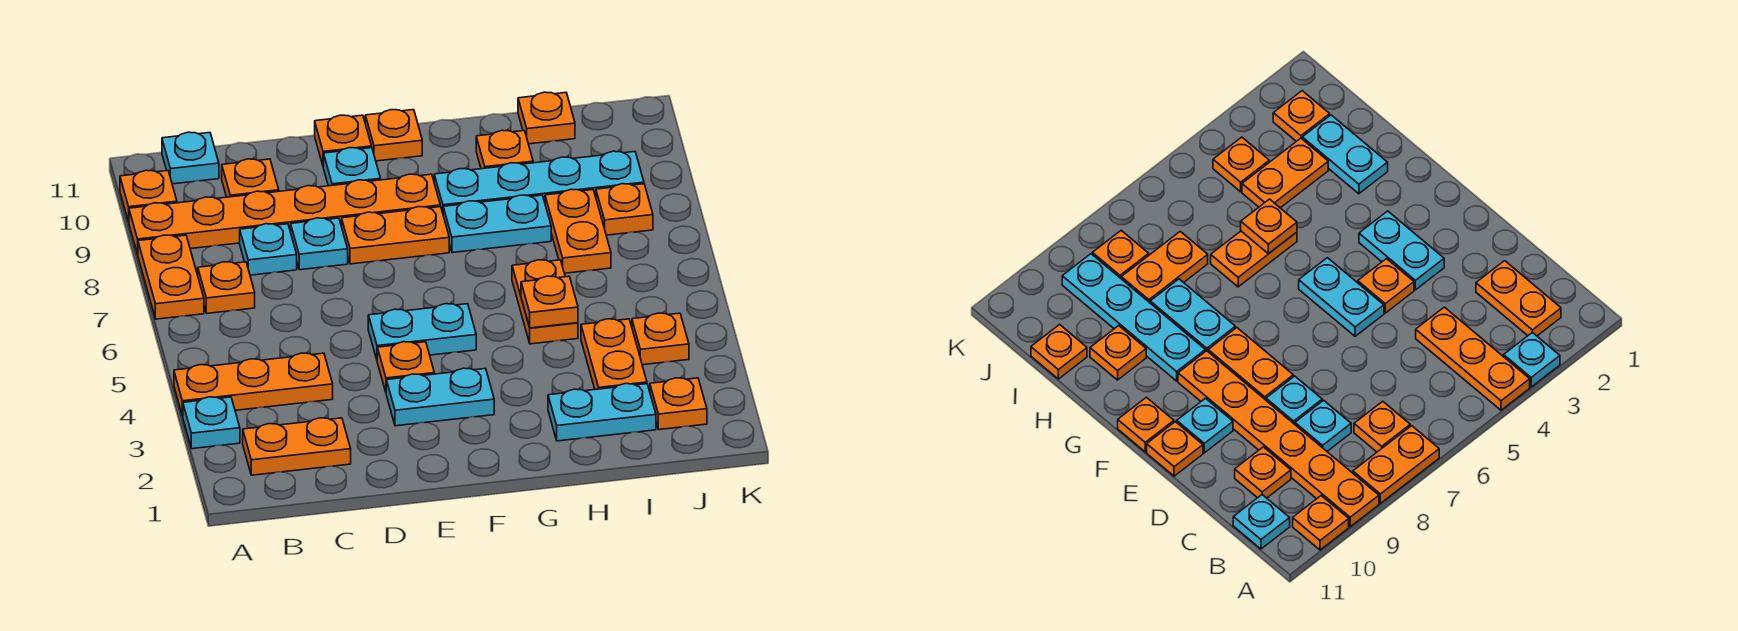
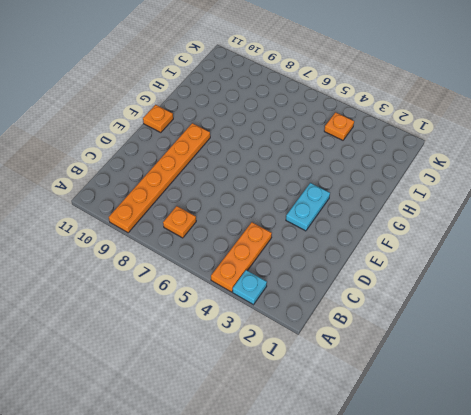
none -> orange 1x2 plate [138,235,204,319]
none -> orange 1x1 plate [120,170,177,222]
none -> orange 1x2 plate [243,418,351,475]
none -> cyan 1x1 plate [162,132,219,184]

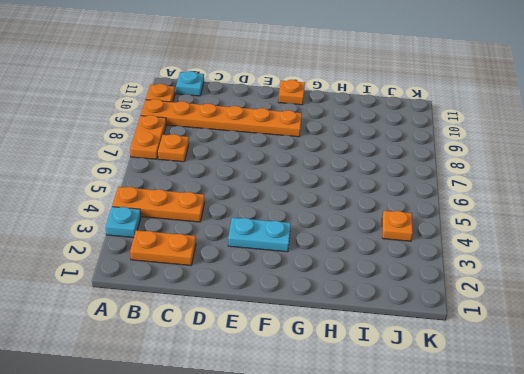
none -> cyan 1x1 plate [240,224,297,275]
none -> orange 1x1 plate [222,159,279,197]
none -> cyan 1x1 plate [291,218,348,270]
none -> orange 1x1 plate [377,342,434,392]

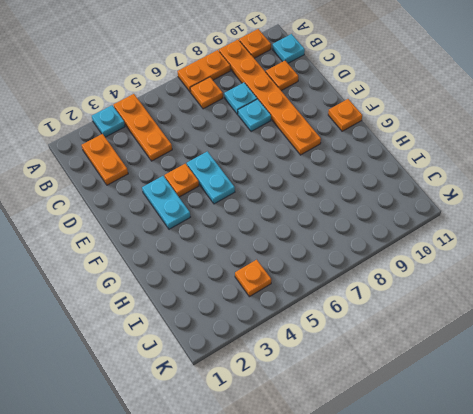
none -> orange 1x2 plate [342,207,449,264]
none -> cyan 1x1 plate [324,148,381,186]
none -> orange 1x1 plate [315,115,372,167]
none -> cyan 1x2 plate [443,195,551,253]

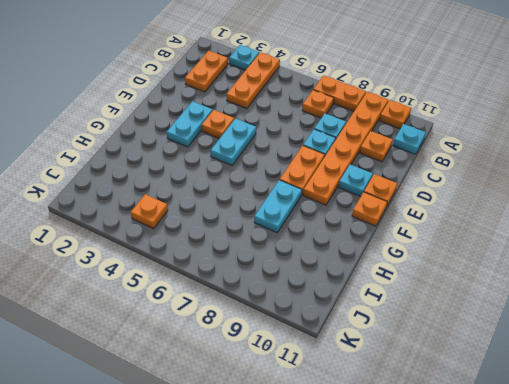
none -> cyan 1x4 plate [434,151,644,213]
none -> cyan 1x2 plate [548,384,656,441]
none -> orange 1x2 plate [512,260,578,344]
none -> orange 1x1 plate [476,130,533,169]

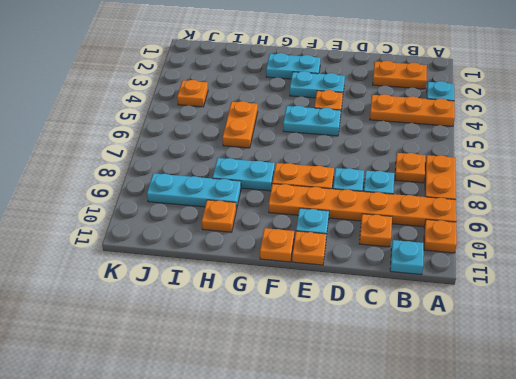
cyan 1x2 plate [266,53,320,79] -> cyan 1x2 plate moved to [548,384,656,441]
cyan 1x3 plate [147,173,241,209] -> cyan 1x4 plate [434,151,644,213]
none -> orange 1x2 plate [581,319,647,389]
none -> orange 1x2 plate [545,189,611,273]
none -> orange 1x1 plate [518,92,575,144]
none -> orange 1x1 plate [650,378,707,430]

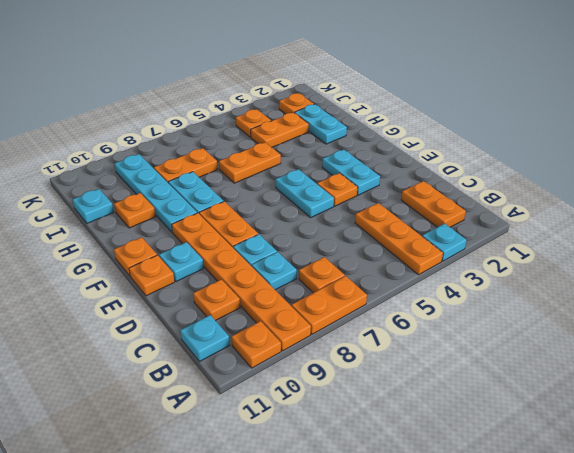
cyan 1x1 plate [73,189,114,223] -> orange 1x1 plate [518,92,575,144]
none -> orange 1x1 plate [596,184,653,235]
none -> orange 1x1 plate [521,276,578,328]

